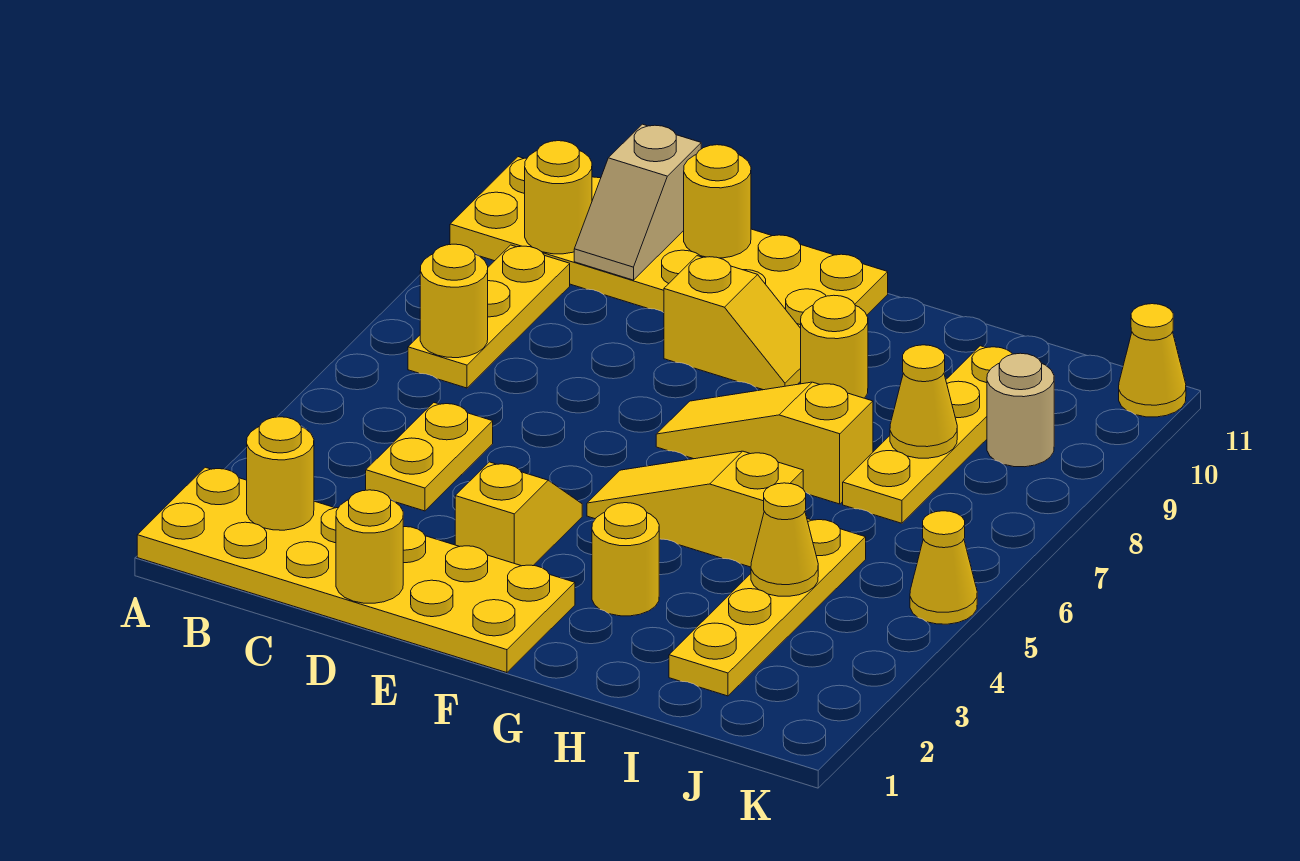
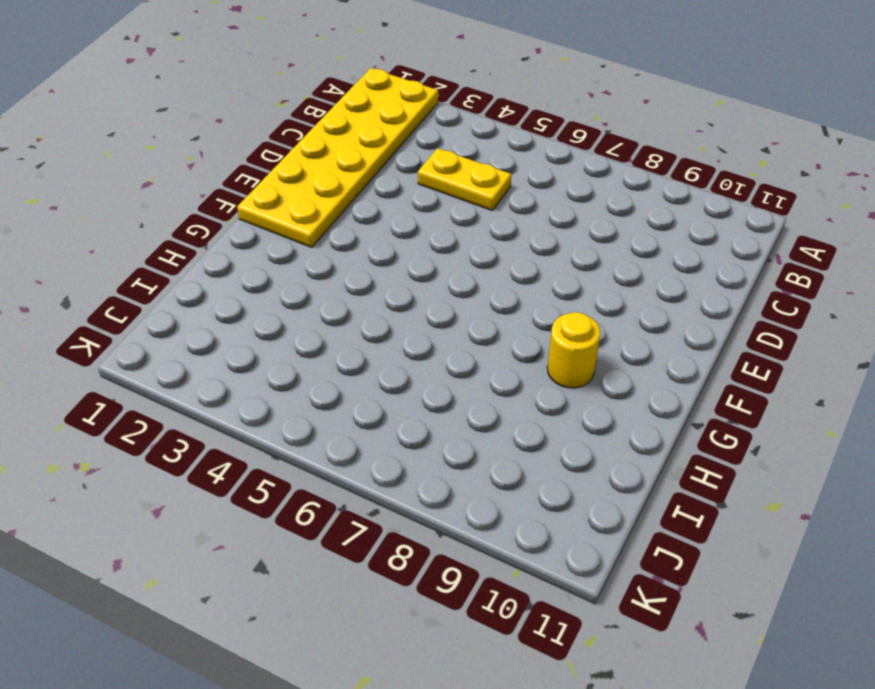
none -> yellow 2x6 plate [450,157,888,328]
none -> yellow 1x3 plate [408,245,570,388]
none -> yellow 1x2 slope [455,462,582,566]

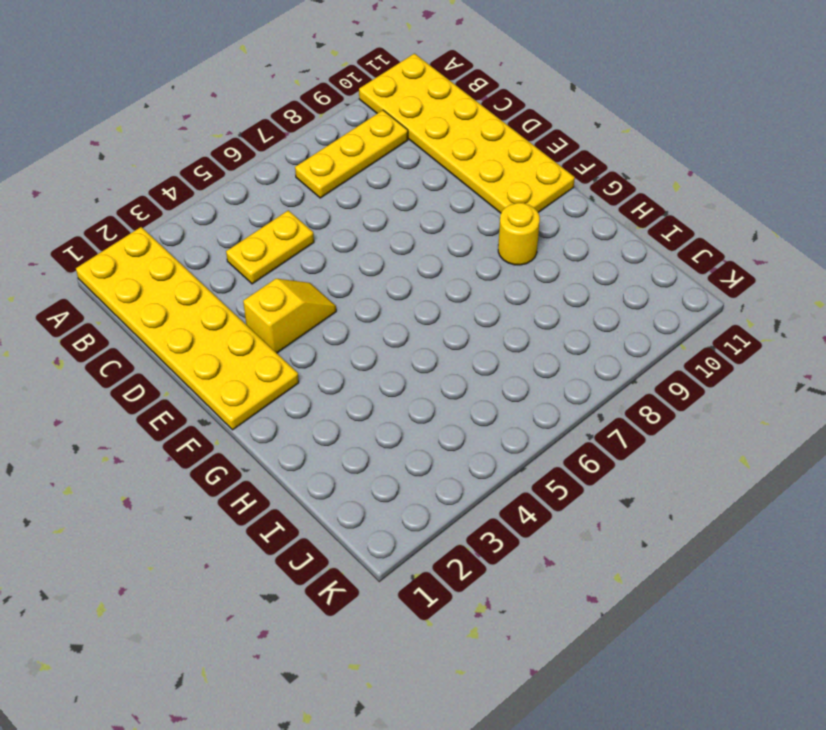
none -> yellow 1x2 slope [664,256,801,390]
none -> yellow 1x3 slope [587,451,803,567]
none -> yellow 1x3 slope [656,382,873,504]

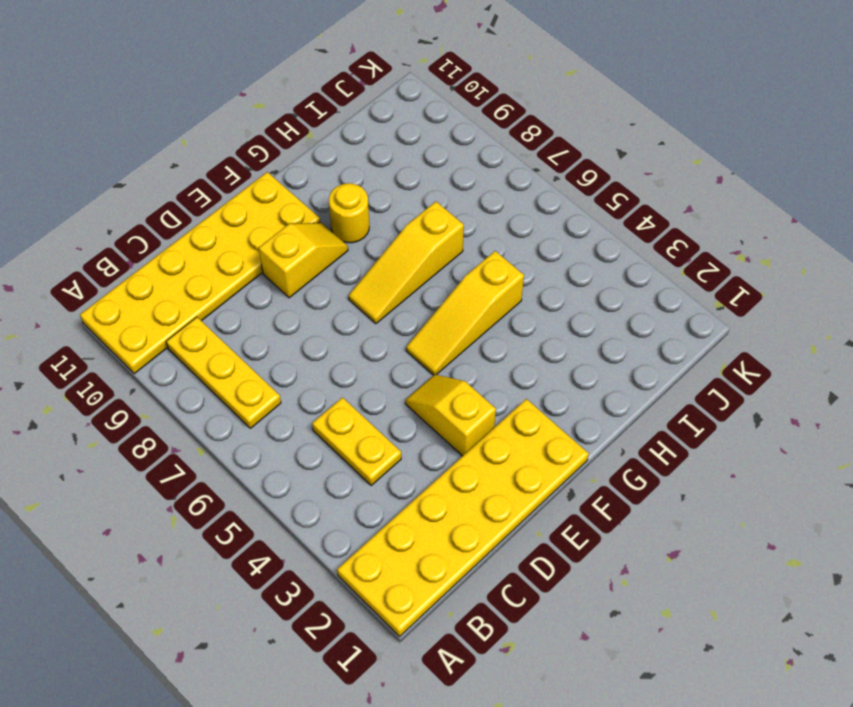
none -> yellow 1x1 round brick [592,503,659,616]
none -> yellow 1x4 plate [669,519,866,696]
none -> yellow 1x4 plate [843,346,1012,523]

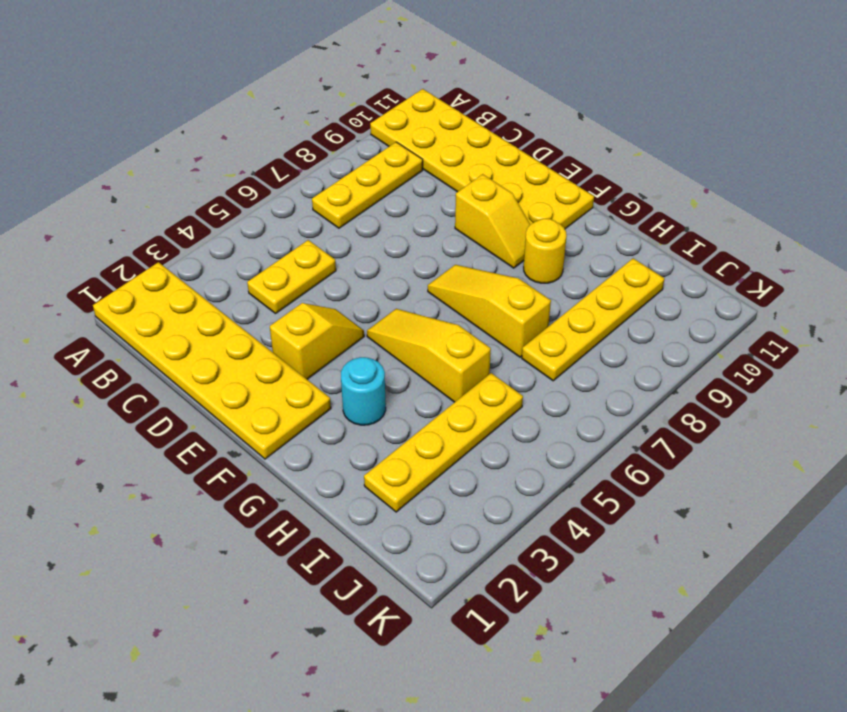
cyan 1x1 round brick [341,357,386,425] -> yellow 1x1 round brick [592,503,659,616]
none -> tan 1x1 round brick [987,353,1054,467]
none -> yellow 1x1 cone [910,511,977,624]
none -> yellow 1x1 cone [1119,304,1186,417]

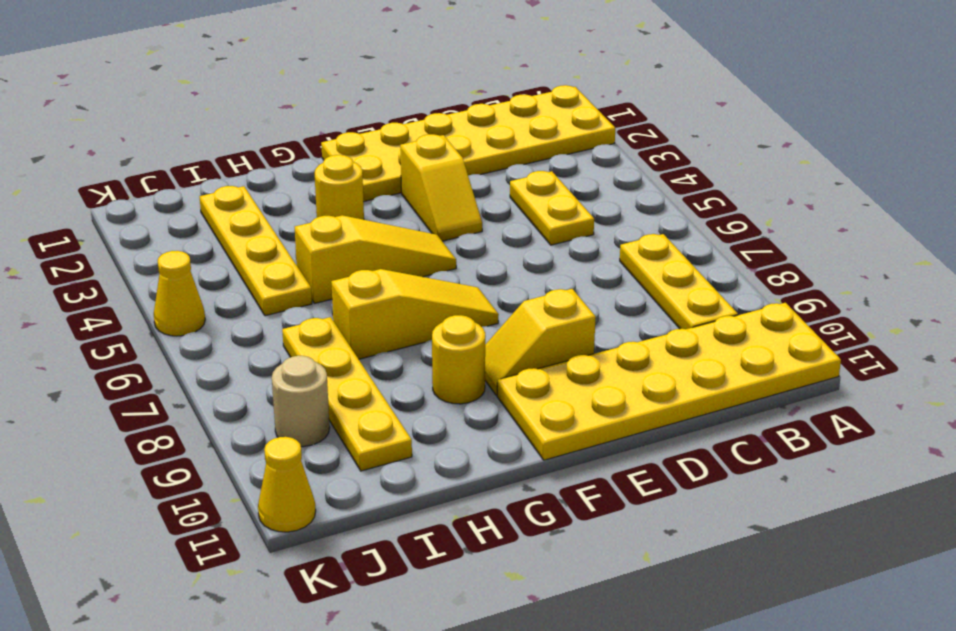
none -> yellow 1x1 round brick [247,417,314,530]
none -> yellow 1x1 round brick [420,244,488,358]
none -> yellow 1x1 round brick [525,141,592,254]

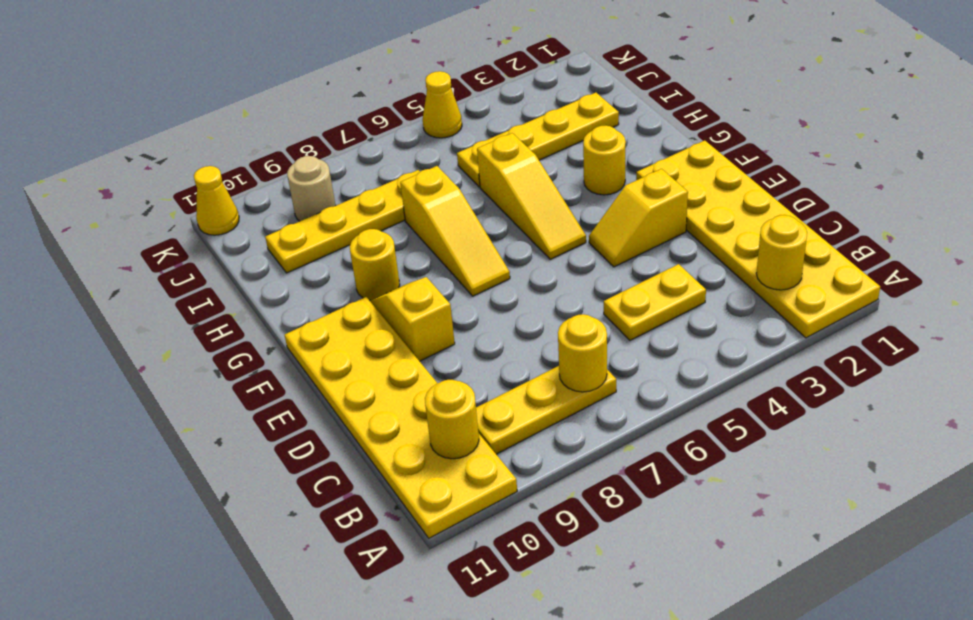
none -> tan 1x2 slope [574,124,701,280]
none -> yellow 1x1 round brick [336,490,403,603]
none -> yellow 1x1 round brick [684,145,751,258]

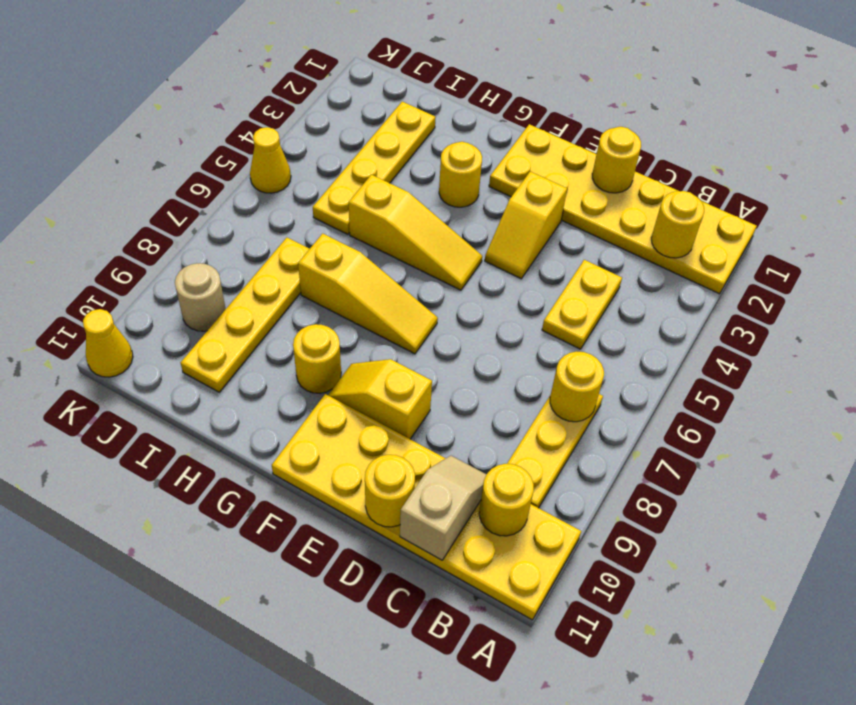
none -> yellow 1x1 cone [751,483,818,596]
none -> yellow 1x1 cone [890,345,957,458]

